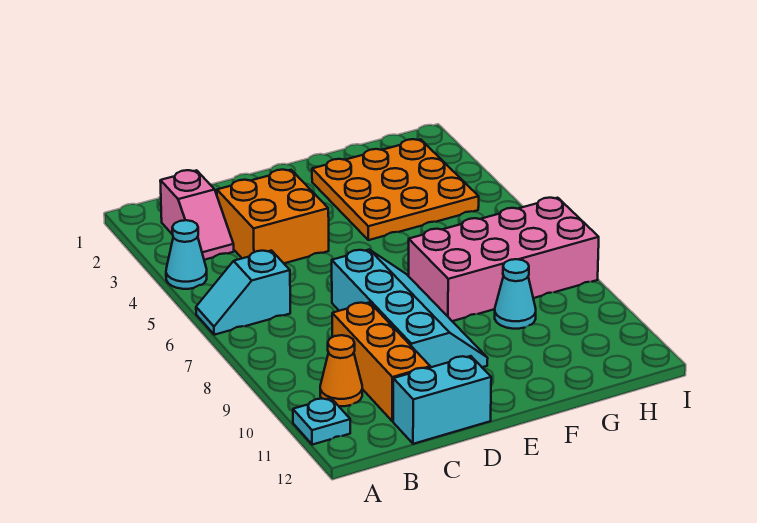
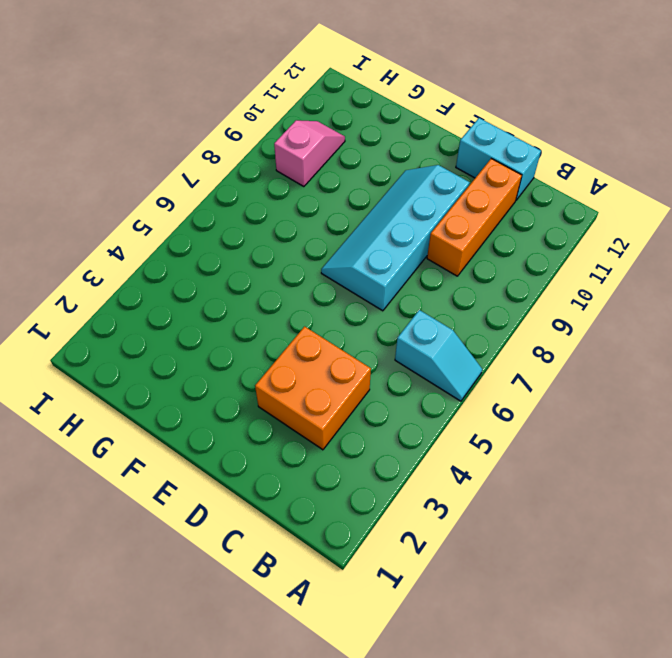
pink 1x2 slope [274,120,345,187] -> pink 1x2 slope moved to [160,170,234,260]
none -> cyan 1x1 cone [166,220,207,289]
none -> cyan 1x1 plate [293,398,350,445]
none -> orange 1x1 cone [320,335,362,406]

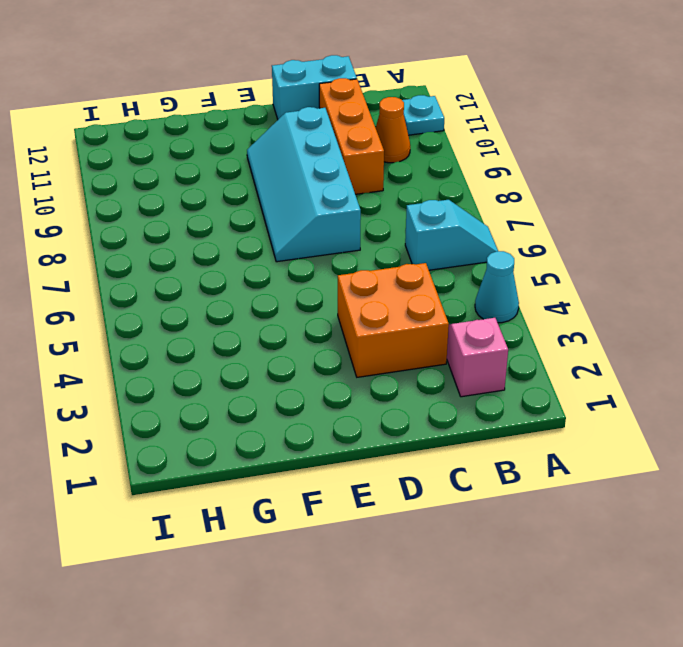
none -> orange 3x3 plate [312,139,479,240]
none -> pink 2x4 brick [409,198,599,321]
none -> cyan 1x1 cone [495,259,536,329]

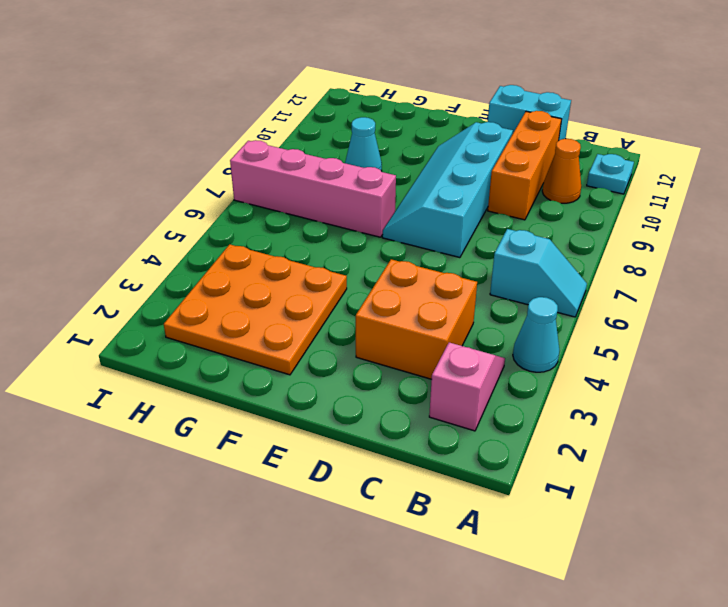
pink 1x4 brick [230,140,396,237] -> pink 2x4 brick [409,198,599,321]

